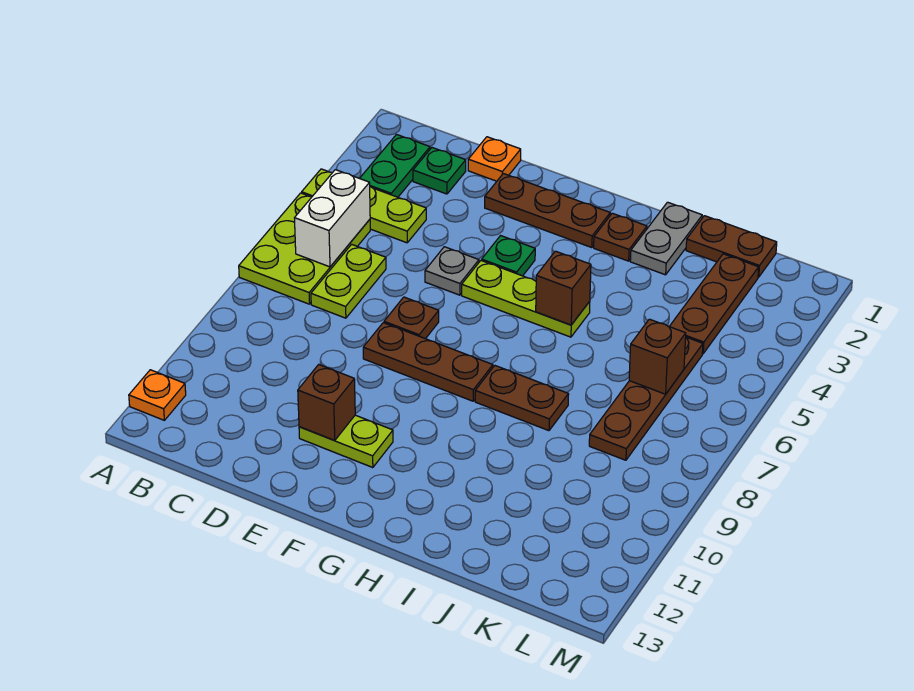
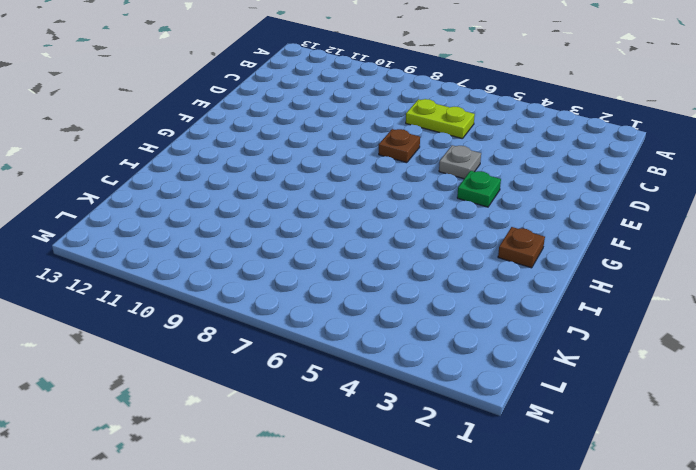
none -> lime 1x3 plate [302,169,426,243]
none -> lime 2x3 plate [239,193,370,304]
none -> orange 1x1 plate [129,370,186,420]

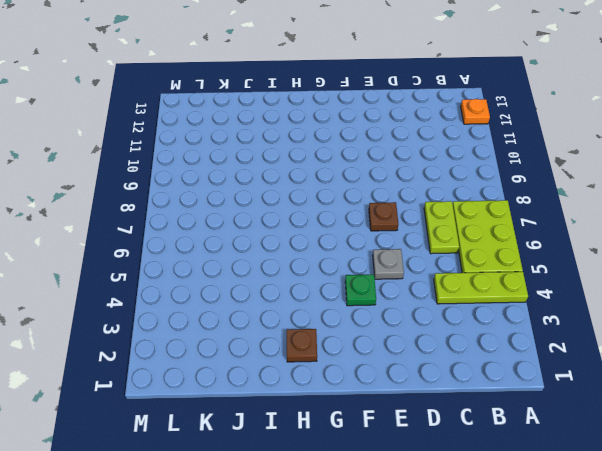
none -> green 1x2 plate [360,135,430,197]
none -> green 1x1 plate [413,148,466,194]
none -> orange 1x1 plate [468,137,521,181]

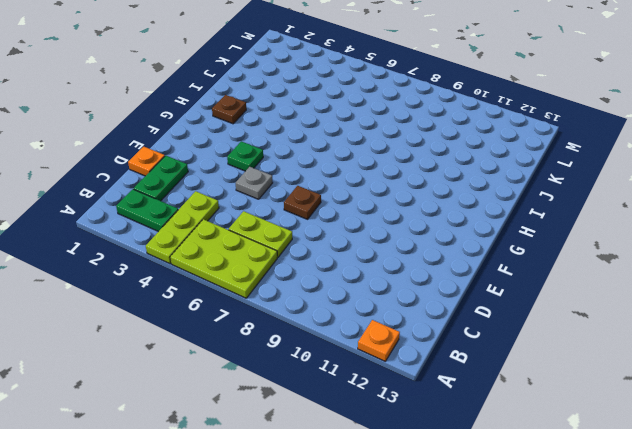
green 1x2 plate [134,156,188,201] -> green 1x1 plate [413,148,466,194]
none -> brown 1x3 plate [485,174,610,248]
none -> brown 1x3 plate [363,323,493,401]
none -> lime 1x2 plate [299,415,393,468]

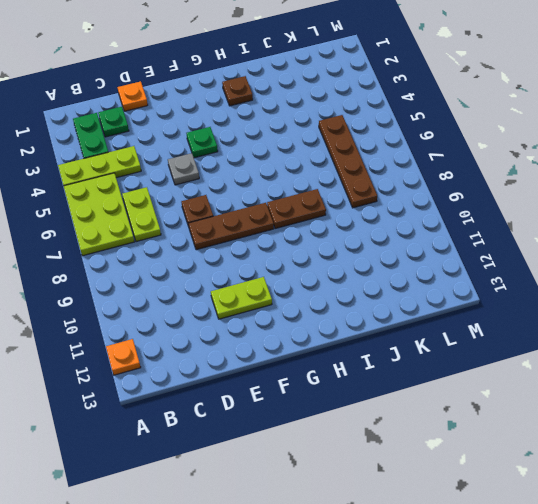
none -> brown 1x3 plate [485,174,610,248]
none -> lime 1x3 plate [462,260,590,337]
none -> grey 1x2 plate [630,202,702,275]

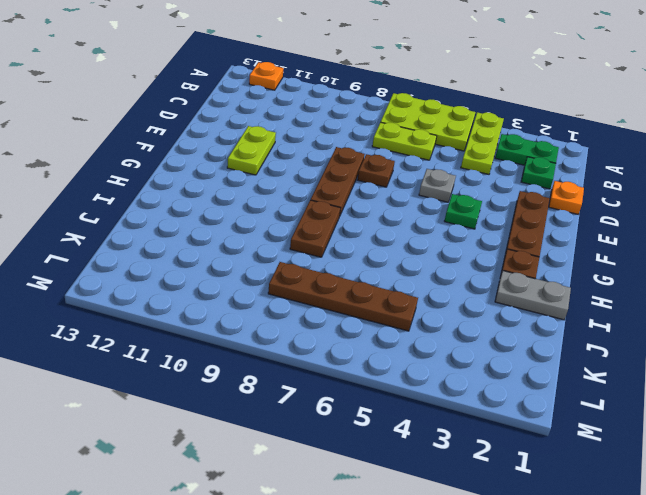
none -> lime 1x3 plate [462,260,590,337]
none -> brown 1x2 plate [686,216,777,277]
none -> brown 1x3 plate [669,254,759,354]

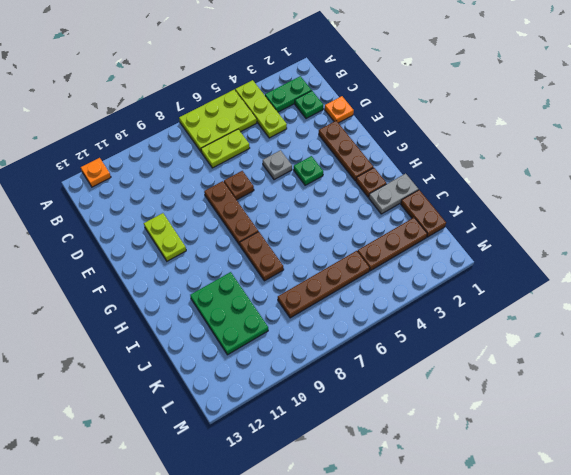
green 2x3 plate [190,272,268,355] -> none
none -> lime 1x3 plate [462,260,590,337]
none -> white 1x2 brick [295,170,370,267]
none -> brown 1x1 brick [298,365,355,441]

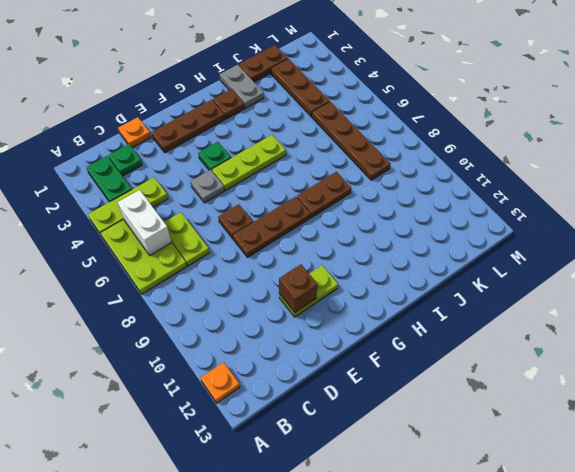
none -> brown 1x1 brick [536,251,591,325]
none -> brown 1x1 brick [629,319,686,394]

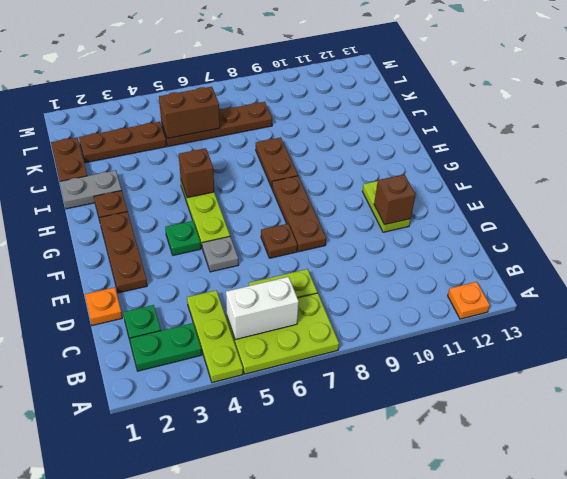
brown 1x2 brick [159,87,220,139] -> brown 1x1 brick [629,319,686,394]

